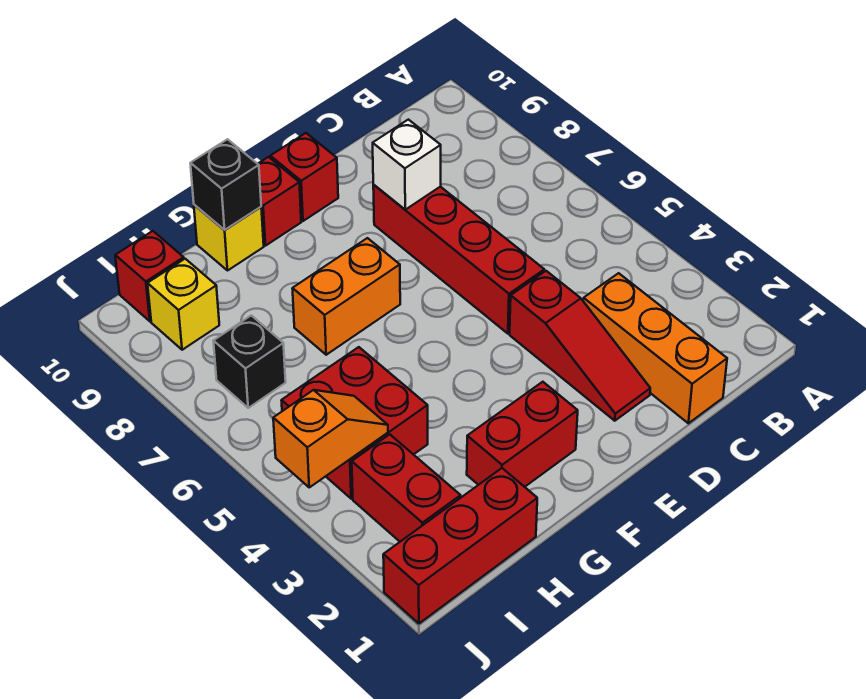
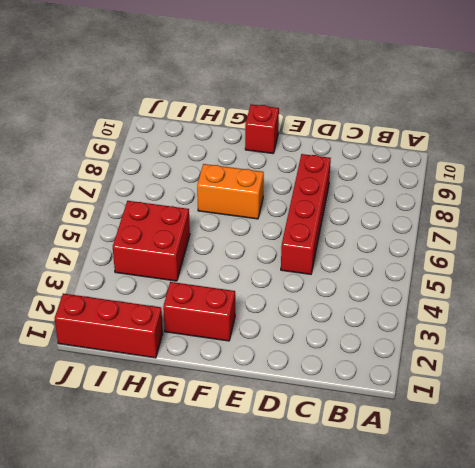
none -> orange 1x3 brick [583,273,727,423]
none -> red 1x3 slope [510,271,650,421]
none -> red 1x1 brick [270,133,338,221]

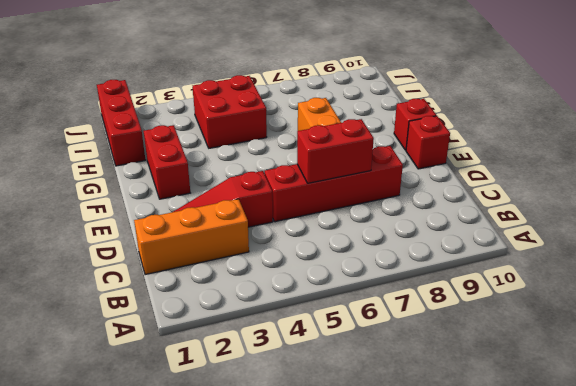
red 1x2 brick [297,119,374,183] -> red 1x2 brick moved to [352,434,461,542]
none -> yellow 1x1 brick [194,205,264,270]
none -> black 1x1 brick [213,315,286,408]
none -> yellow 1x1 brick [147,259,219,350]

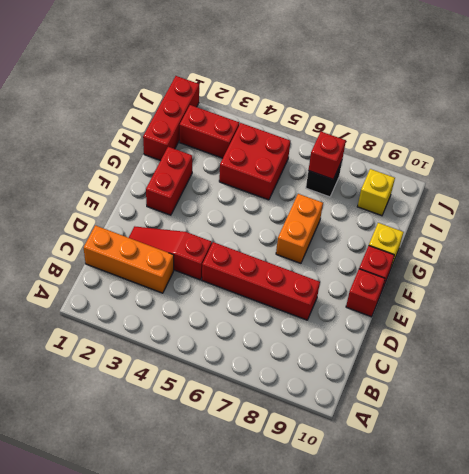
red 1x1 brick [308,132,346,179] -> red 1x1 brick moved to [115,231,184,321]
none -> white 1x1 brick [373,120,441,210]
none -> black 1x1 brick [190,139,261,230]
none -> orange 1x2 slope [273,390,388,487]

